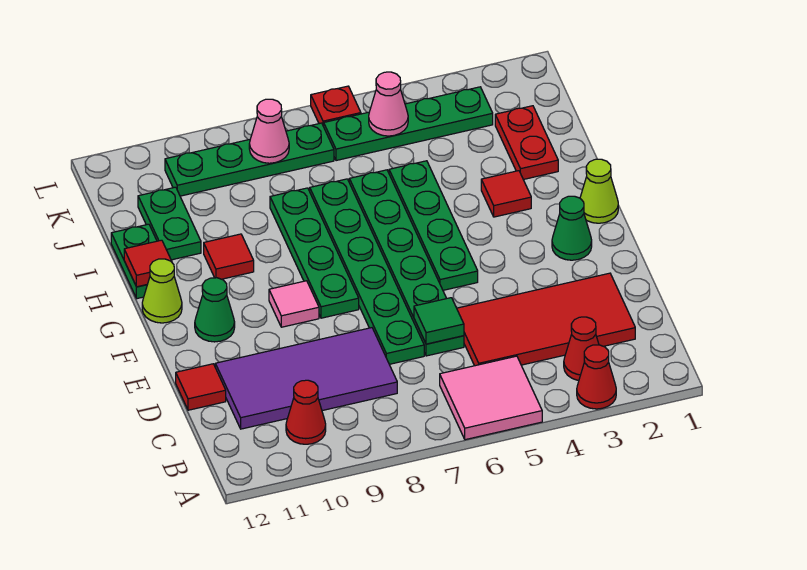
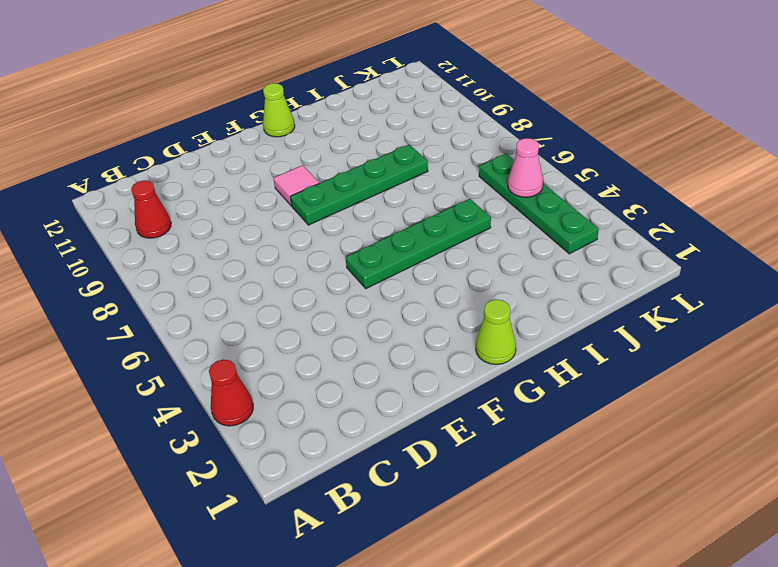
none -> pink 2x2 tile [440,356,542,440]
none -> red 1x1 cone [564,317,599,380]
none -> red 2x4 tile [457,273,635,366]

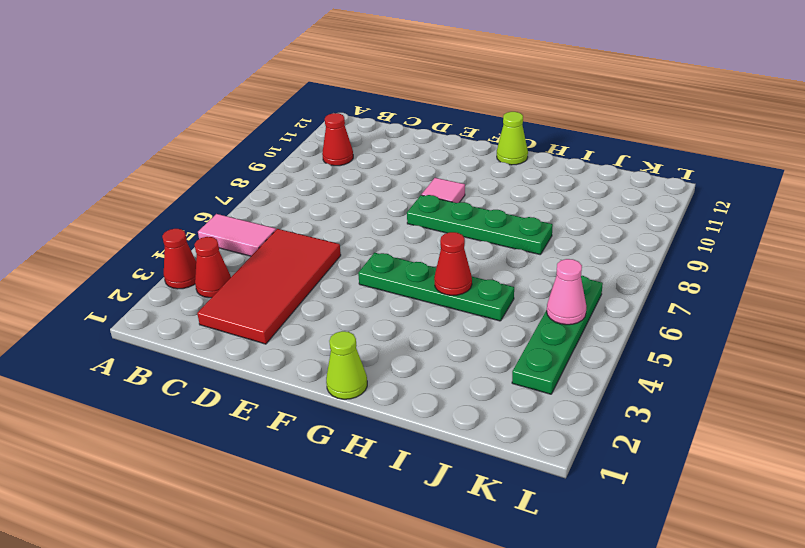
pink 1x2 tile [198,214,276,256] -> pink 2x2 tile [440,356,542,440]
red 1x1 cone [434,232,472,295] -> none
none -> purple 2x4 tile [215,328,397,429]
none -> green 1x6 plate [349,170,464,356]
none -> green 1x6 plate [310,179,424,364]

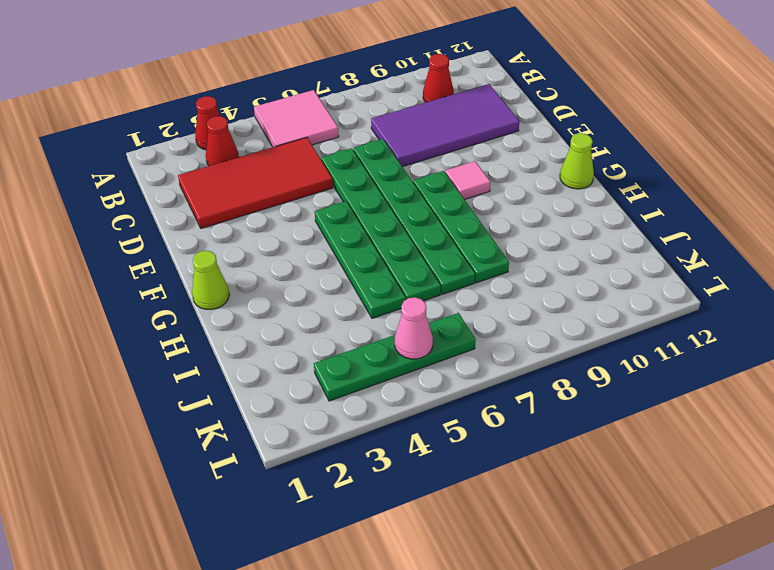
none -> red 1x1 tile [176,364,226,410]
none -> green 1x1 cone [552,196,592,260]
none -> green 1x1 cone [195,278,235,342]

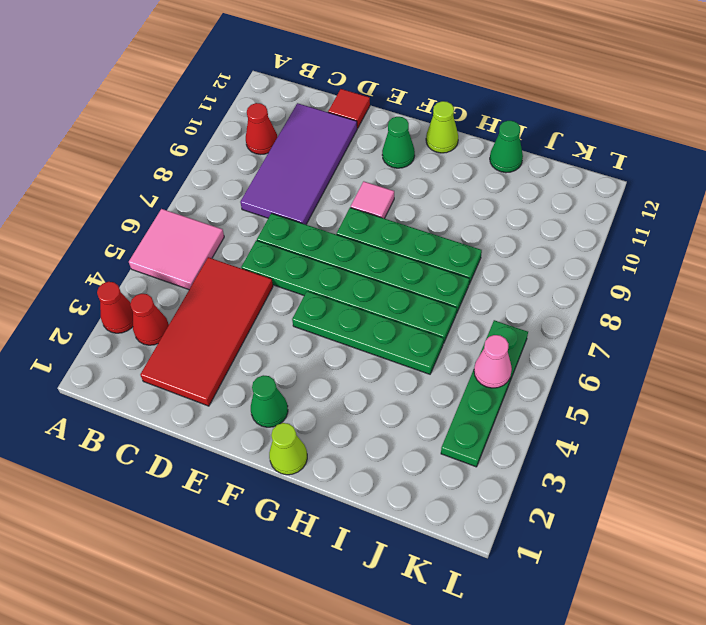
green 1x1 cone [490,121,523,173] -> green 1x2 plate [111,224,157,299]
none -> red 1x1 tile [481,171,531,217]
none -> red 1x1 tile [204,234,254,279]
none -> red 1x2 plate [495,106,558,180]

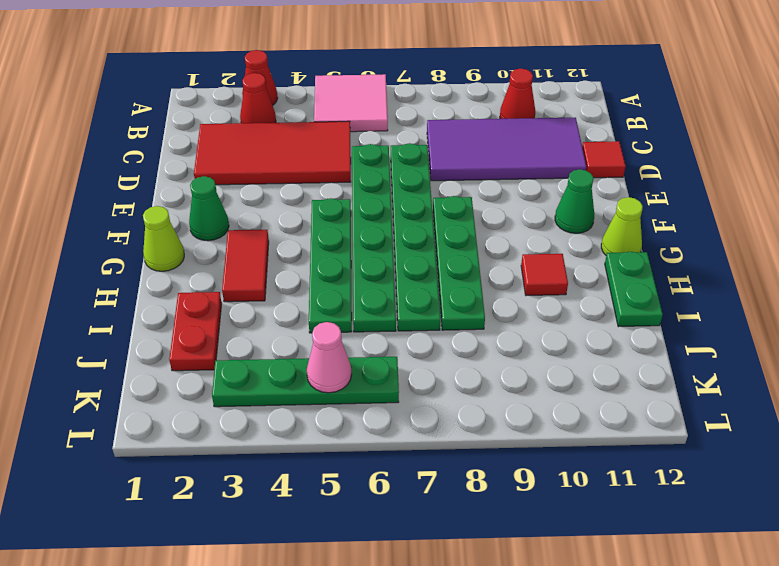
red 1x2 tile [222,230,269,302] -> red 1x1 tile [481,171,531,217]
none -> pink 1x1 tile [269,281,319,327]
none -> green 1x2 plate [138,187,201,260]
none -> green 1x4 plate [165,123,334,196]

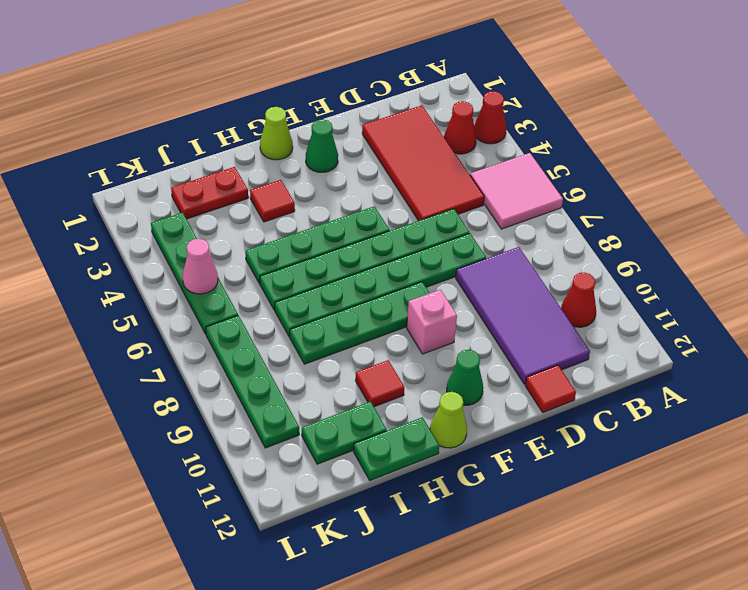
pink 1x1 brick [407,290,457,354] -> pink 1x1 tile [269,281,319,327]
none -> red 1x1 plate [311,86,361,126]
none -> green 1x1 tile [414,298,464,344]
none -> red 1x1 tile [124,240,172,287]

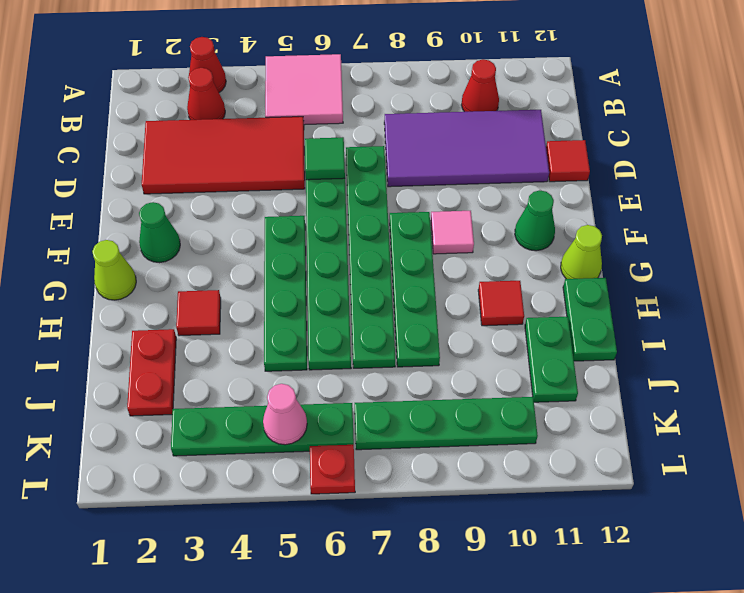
none -> red 1x1 tile [124,240,172,287]
none -> pink 1x1 cone [249,99,289,163]

